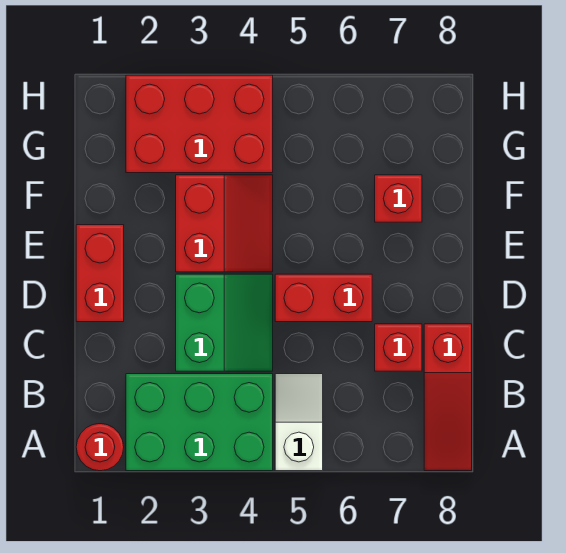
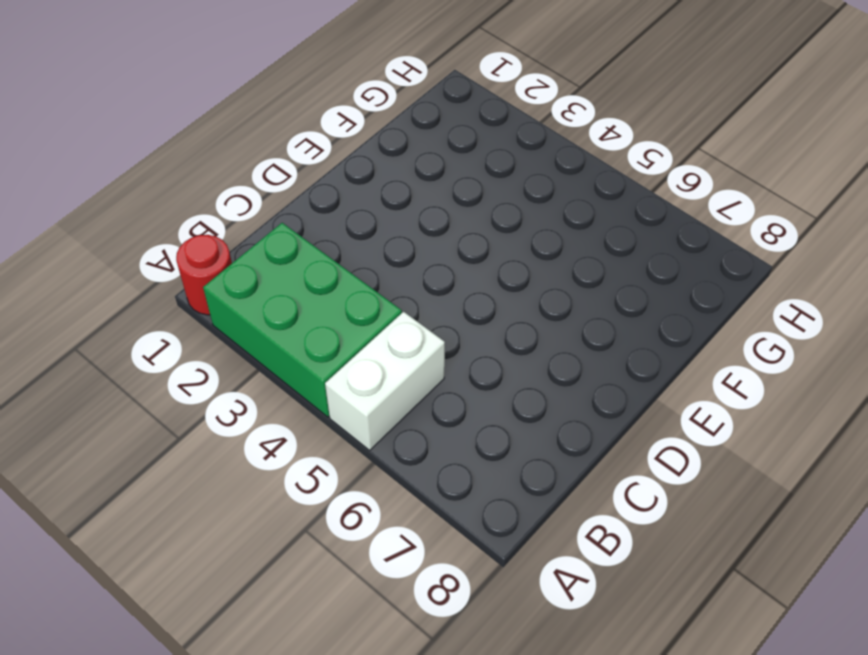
white 1x2 brick [325,312,445,450] -> white 1x2 slope [275,374,323,471]
none -> red 1x3 slope [424,324,472,471]
none -> green 2x2 slope [176,274,273,371]

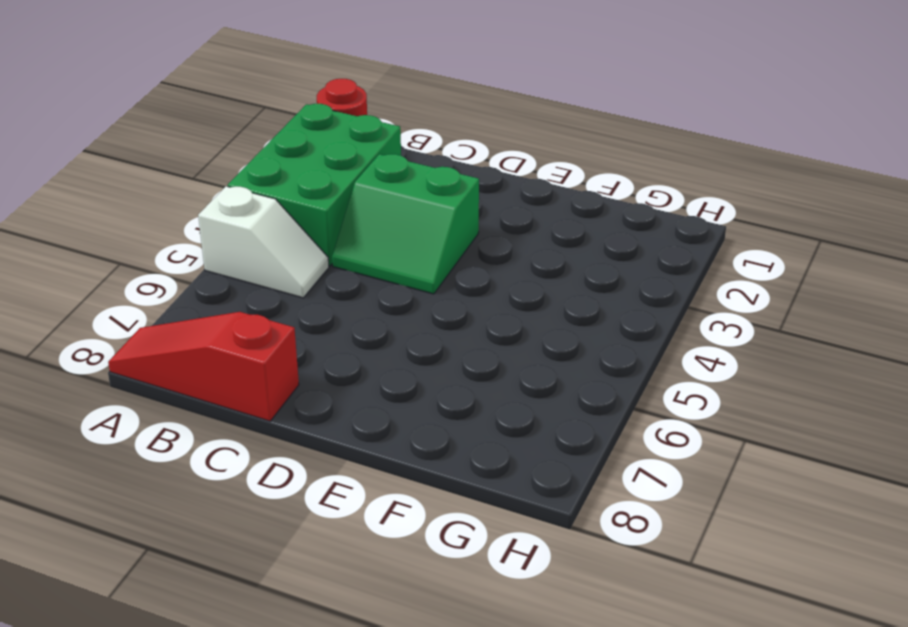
none -> red 1x1 brick [375,324,422,371]
none -> red 1x2 brick [76,225,124,322]

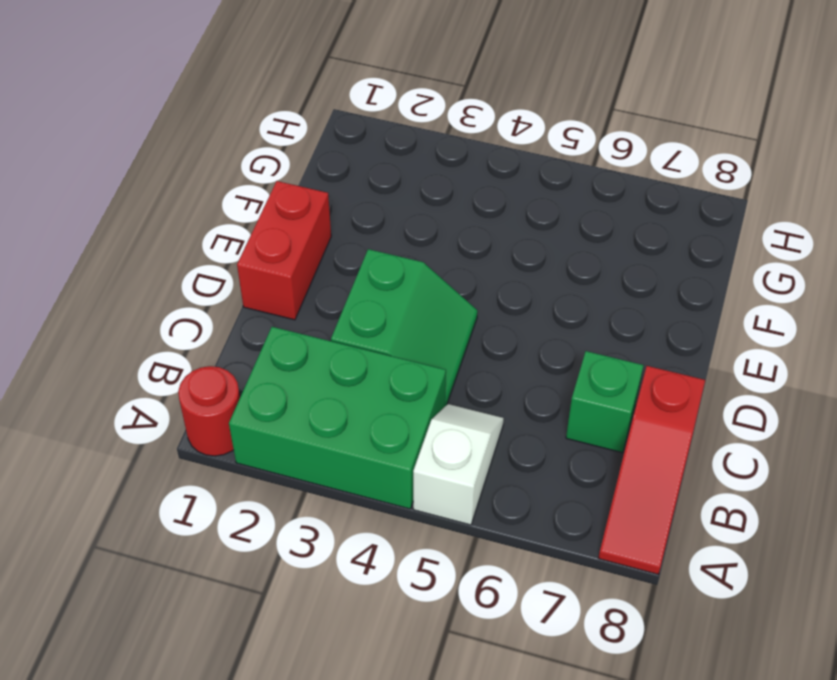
green 1x1 brick [566,351,644,453] -> red 1x1 brick [375,324,422,371]
none -> red 1x2 brick [275,274,372,322]
none -> red 2x2 slope [176,175,273,272]

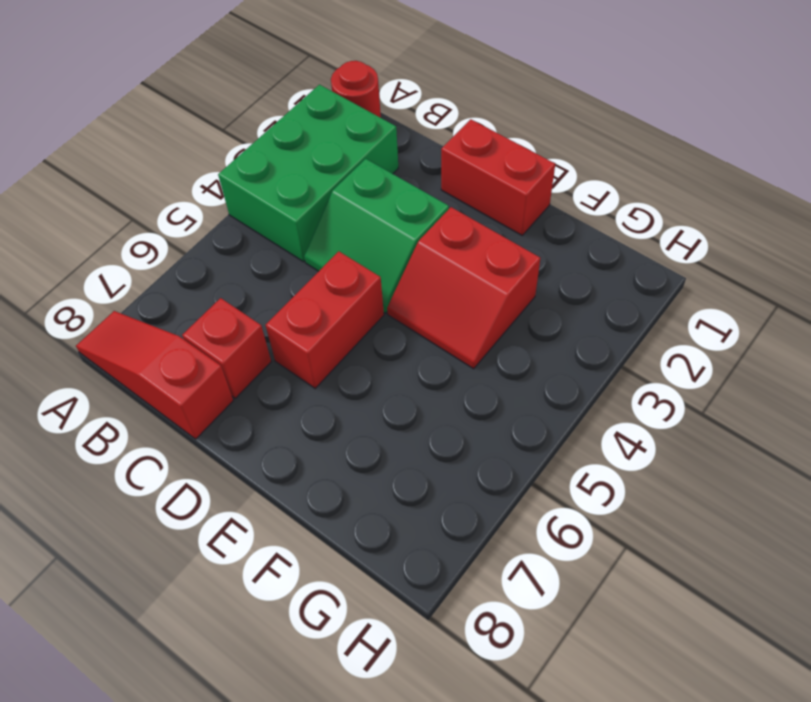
none -> white 1x2 slope [275,374,323,471]
none -> red 1x1 brick [375,175,422,222]

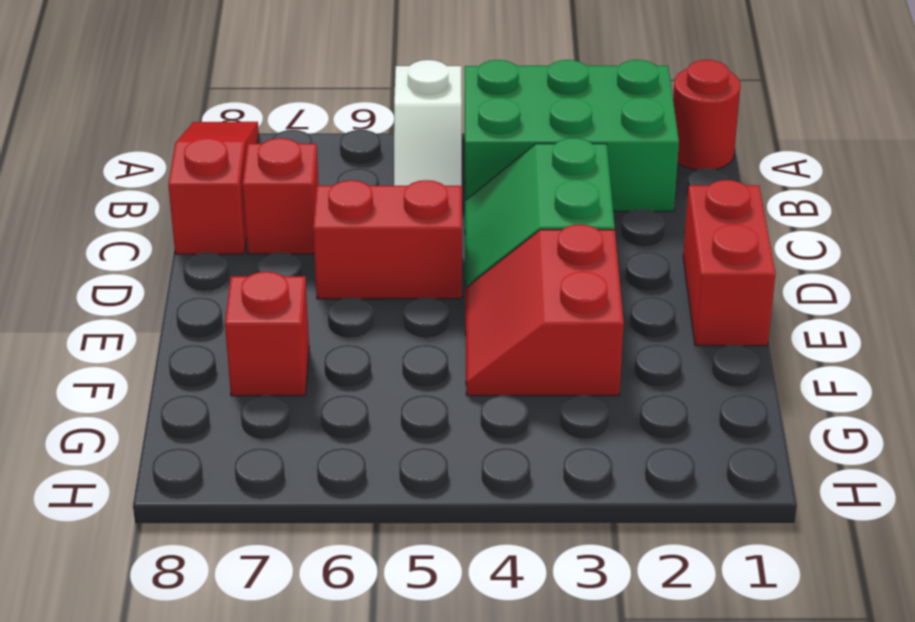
none -> red 2x3 brick [126,75,273,173]

